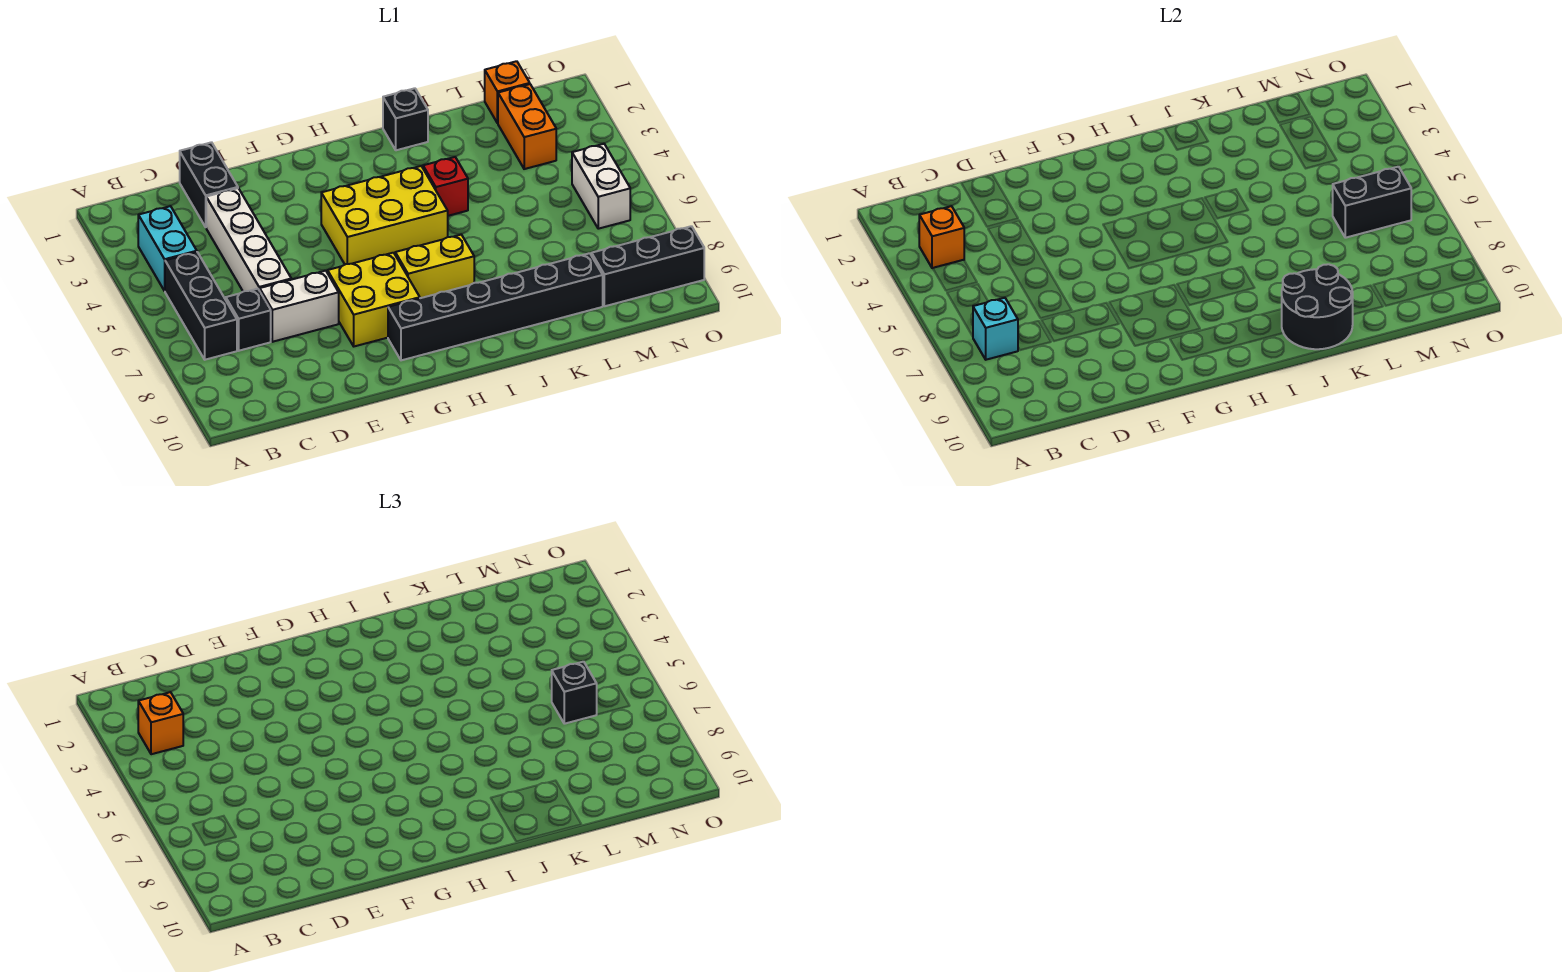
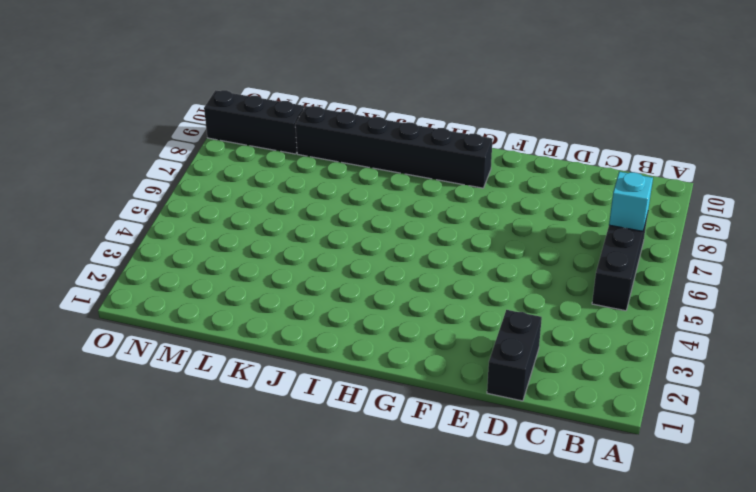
none -> cyan 1x2 brick [138,206,197,291]
none -> black 1x1 brick [226,289,271,351]
none -> white 1x4 brick [206,188,291,292]

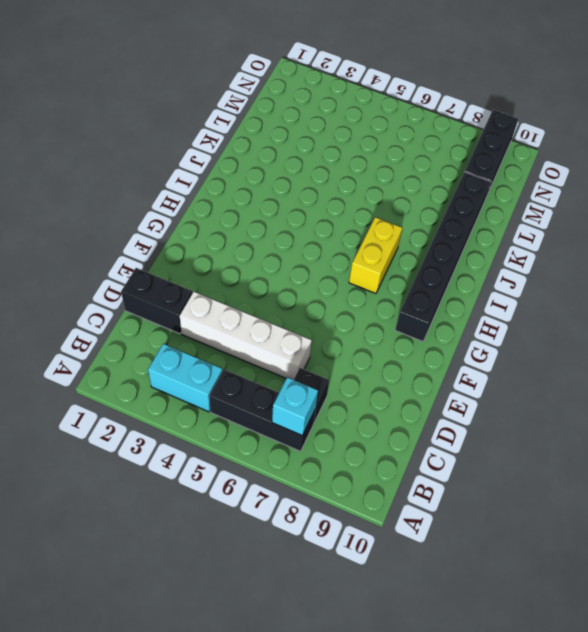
none -> white 1x2 brick [260,271,339,342]
none -> yellow 2x2 brick [328,253,420,346]
none -> yellow 2x3 brick [321,166,448,264]

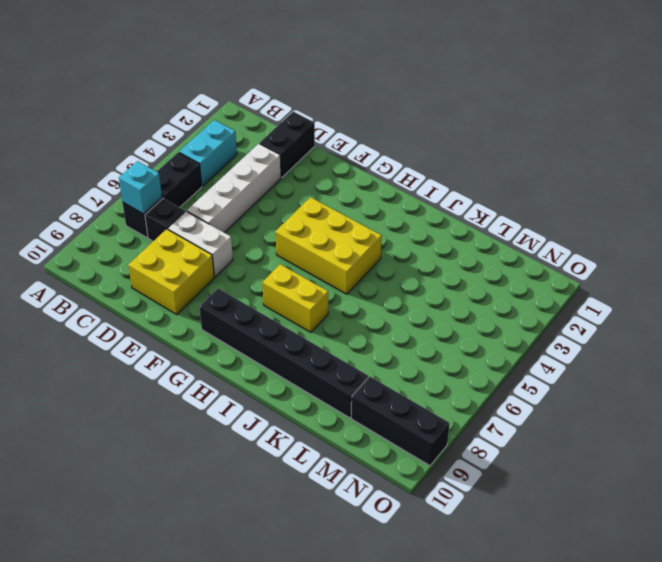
yellow 2x2 brick [128,229,214,315] -> yellow 2x2 brick moved to [328,253,420,346]
none -> black 1x1 brick [383,88,428,150]
none -> red 1x1 brick [423,157,468,216]
none -> orange 1x1 brick [485,61,530,123]

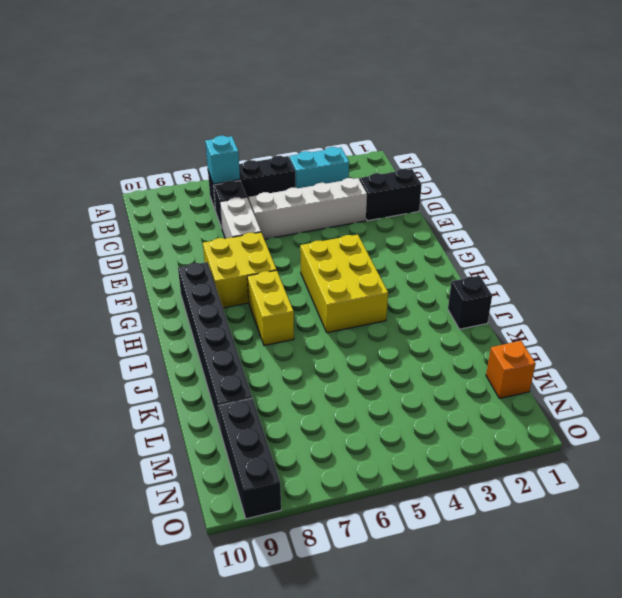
none -> red 1x1 brick [423,157,468,216]
none -> orange 1x2 brick [498,84,556,169]
none -> white 1x2 brick [572,144,630,229]

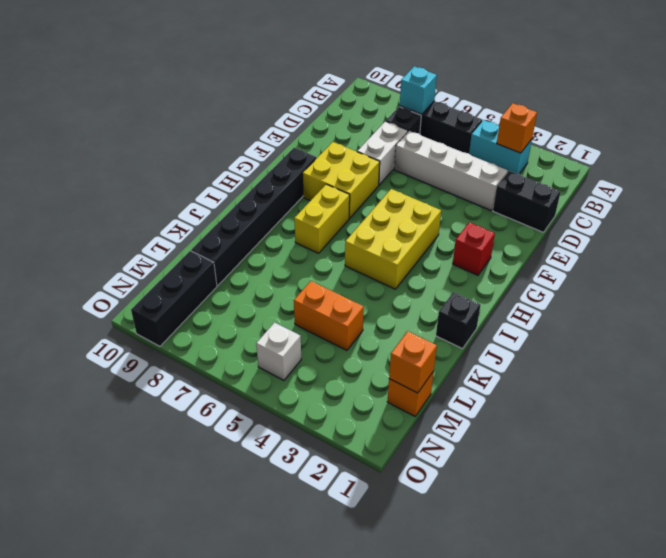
red 1x1 brick [453,222,495,275] -> red 1x1 brick moved to [423,157,468,216]
orange 1x2 brick [294,281,364,350] -> orange 1x2 brick moved to [498,84,556,169]
orange 1x1 brick [389,331,437,393] -> orange 1x1 brick moved to [138,692,183,754]
white 1x1 brick [256,323,301,380] -> white 1x2 brick [572,144,630,229]
none -> black 2x2 round brick [1282,264,1353,349]
none -> black 1x2 brick [1333,167,1411,238]
none -> black 1x1 brick [552,662,597,724]

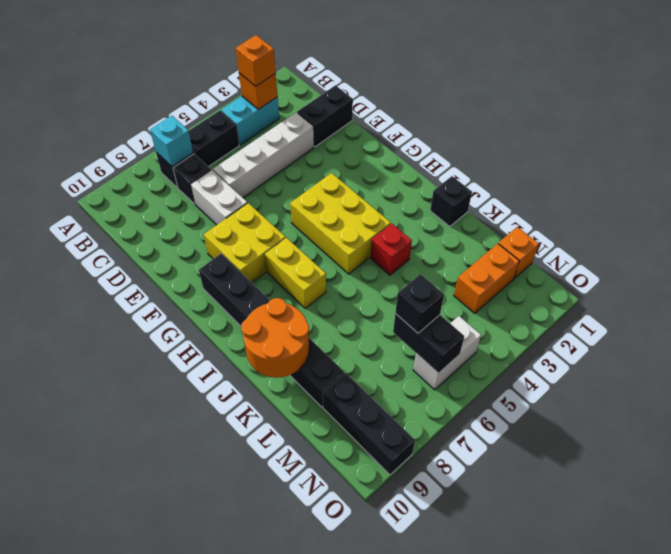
orange 2x2 round brick [241,298,309,378] -> black 2x2 round brick [1282,264,1353,349]

